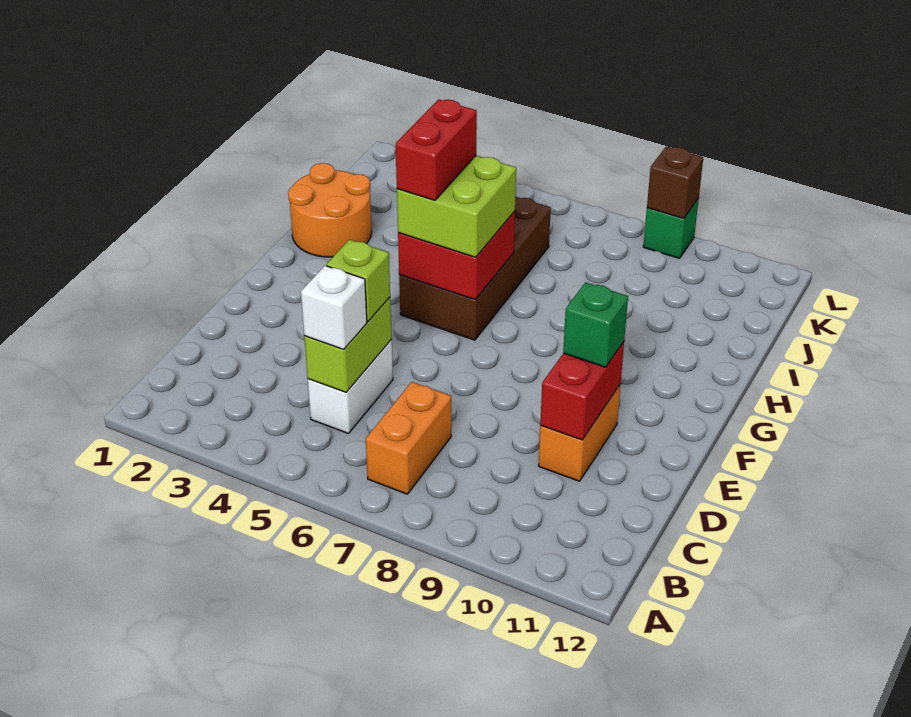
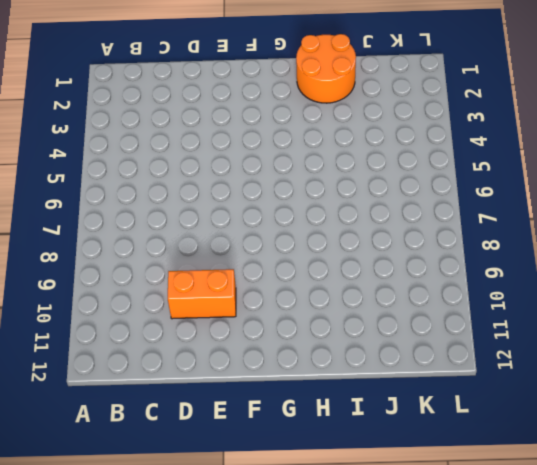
none -> orange 1x2 brick [366,382,451,494]
none -> white 1x2 brick [308,340,393,434]
none -> brown 2x4 brick [399,197,551,340]

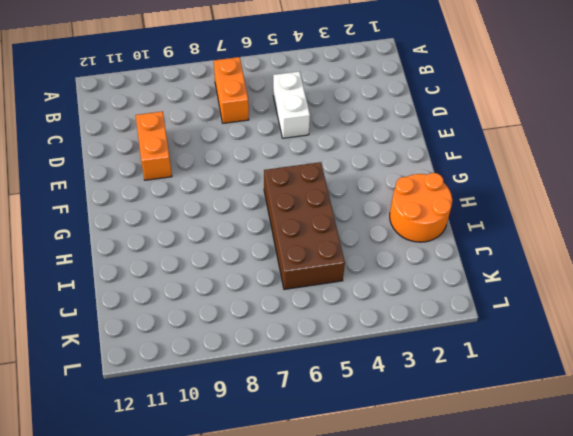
none -> green 1x1 brick [643,199,699,258]
none -> lime 1x2 brick [304,297,392,392]
none -> red 1x2 brick [540,342,624,440]

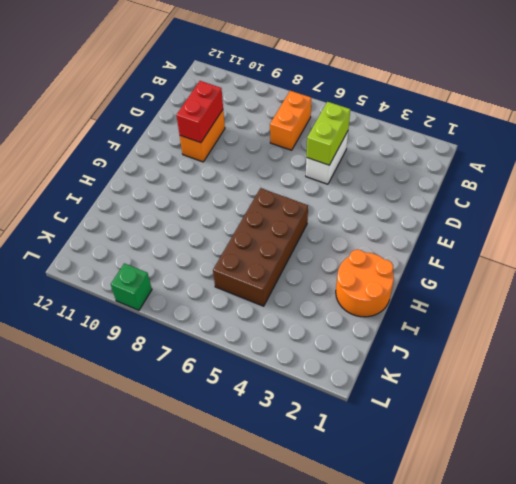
none -> red 2x2 brick [398,211,515,299]
none -> brown 1x1 brick [647,146,703,219]
none -> white 1x1 brick [301,266,367,349]

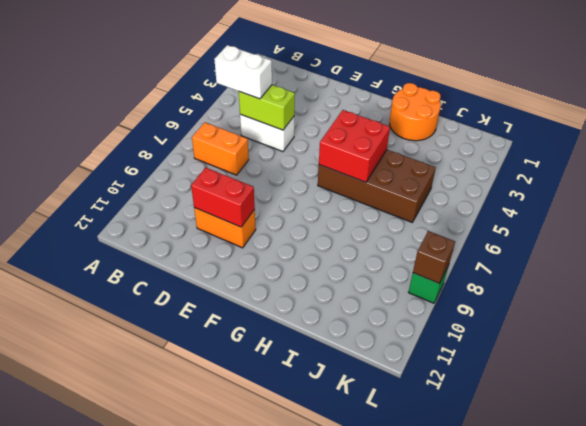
white 1x2 brick [214,45,272,99] -> white 1x1 brick [301,266,367,349]
none -> lime 1x1 brick [326,240,390,322]
none -> green 1x1 brick [563,282,628,367]
none -> lime 2x2 brick [397,156,516,257]

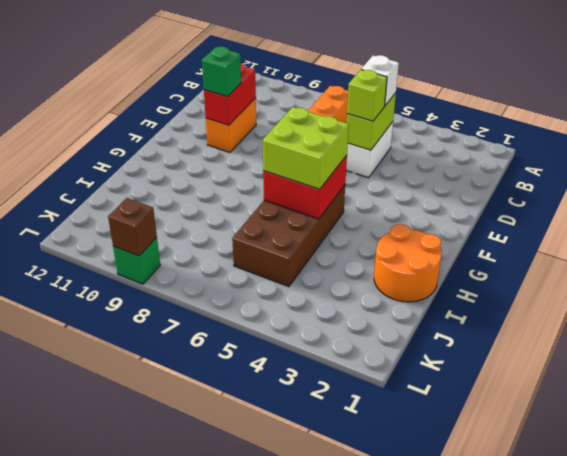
none -> red 1x2 brick [396,99,477,200]

